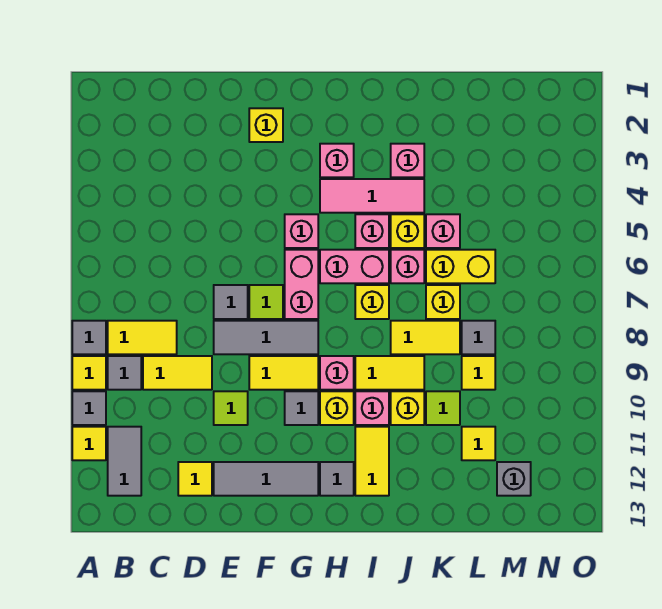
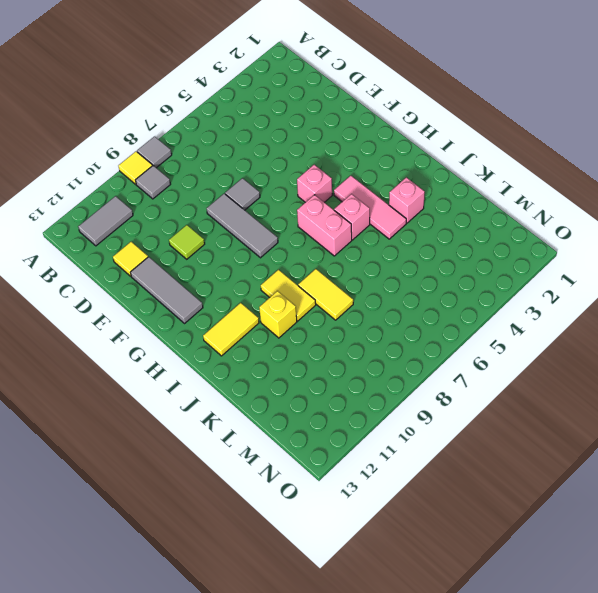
none -> grey 1x1 tile [72,391,106,425]
none -> yellow 1x1 tile [72,427,106,460]
none -> yellow 1x2 tile [108,321,177,354]
none -> yellow 1x2 tile [143,356,212,390]

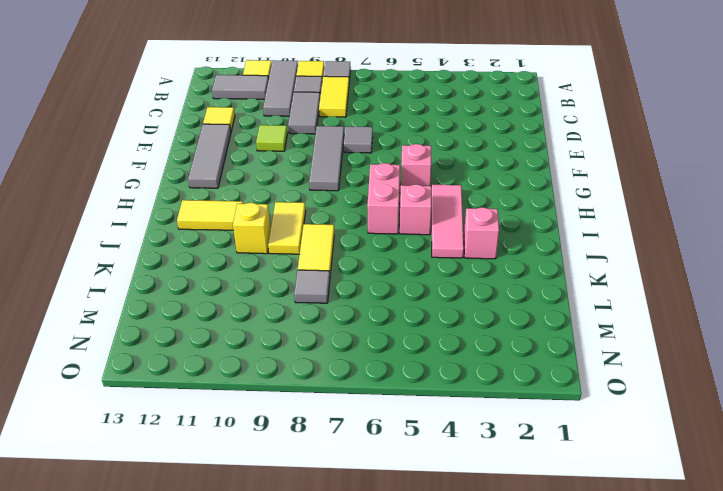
grey 1x3 tile [263,60,298,116] -> grey 1x1 tile [72,391,106,425]
grey 1x2 tile [288,92,320,134] -> yellow 1x2 tile [143,356,212,390]
none -> yellow 1x1 brick [249,108,283,142]
none -> lime 1x1 tile [249,285,283,319]
none -> yellow 1x2 tile [249,356,318,390]
none -> pink 1x2 brick [285,250,318,319]

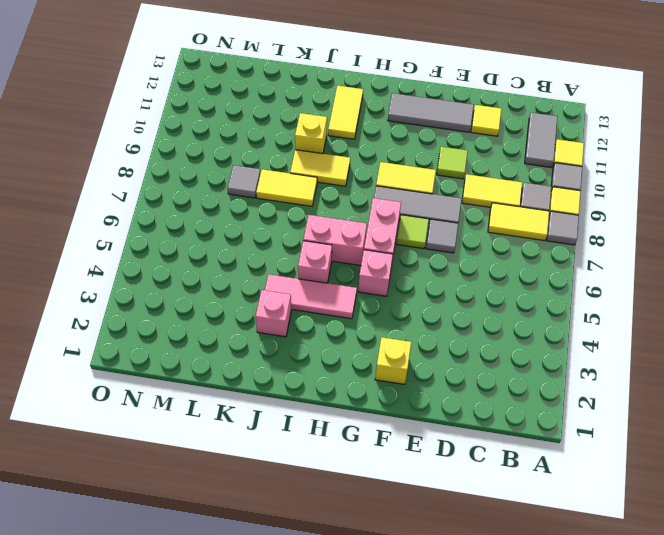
none -> grey 1x1 tile [285,391,318,425]
none -> pink 1x1 brick [320,144,354,177]
none -> pink 1x1 brick [320,356,354,390]
none -> yellow 1x1 brick [320,391,354,425]

